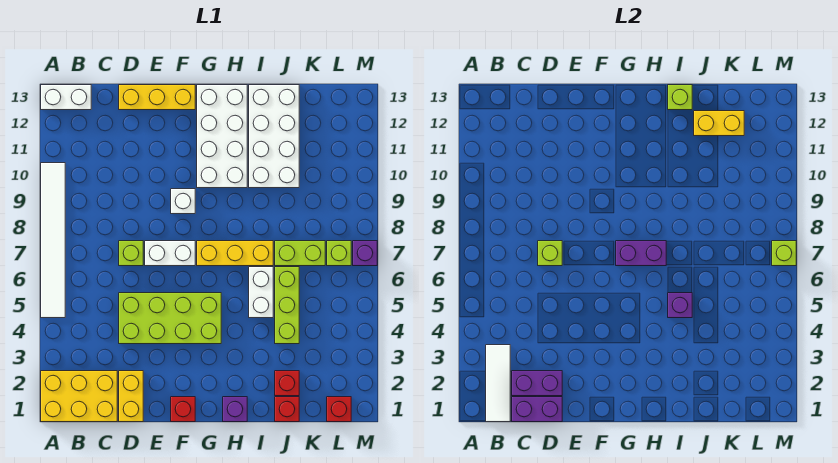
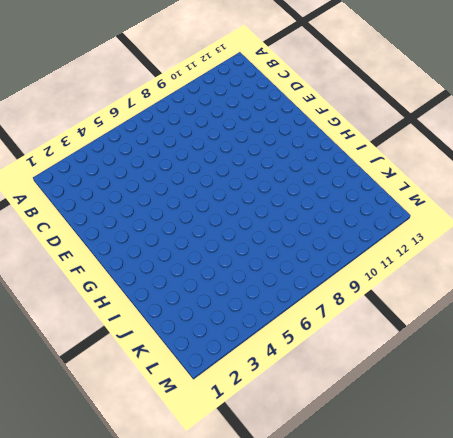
none -> yellow 2x3 brick [41,371,117,422]
none -> white 1x6 tile [41,163,65,318]
none -> white 1x2 brick [41,85,91,110]
none -> yellow 1x2 brick [119,371,143,422]

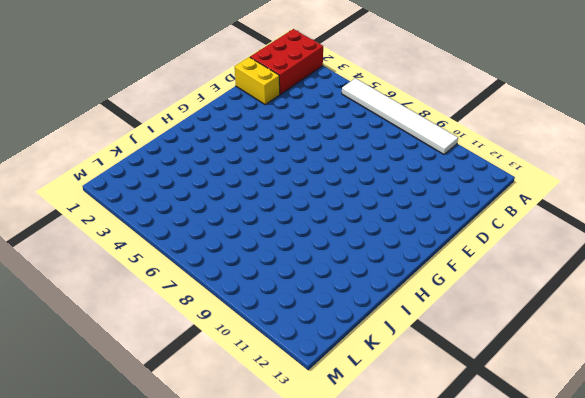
red 2x3 brick [250,29,323,94] -> yellow 2x3 brick [41,371,117,422]
none -> white 1x2 brick [41,85,91,110]
none -> lime 2x4 brick [119,293,221,344]
none -> lime 1x1 brick [119,241,143,266]
none -> yellow 1x3 brick [119,85,195,110]

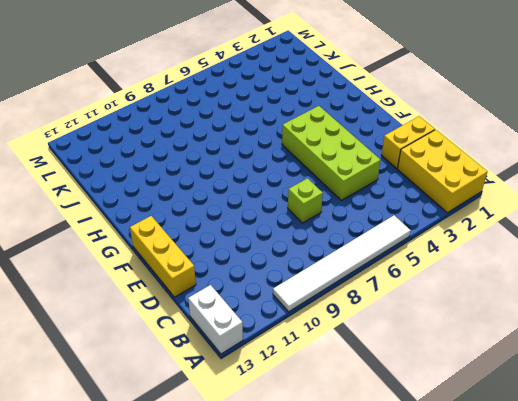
none -> white 1x2 brick [145,241,195,266]
none -> red 1x1 brick [171,397,195,422]
none -> white 1x1 brick [171,189,195,214]
none -> yellow 1x3 brick [197,241,273,266]

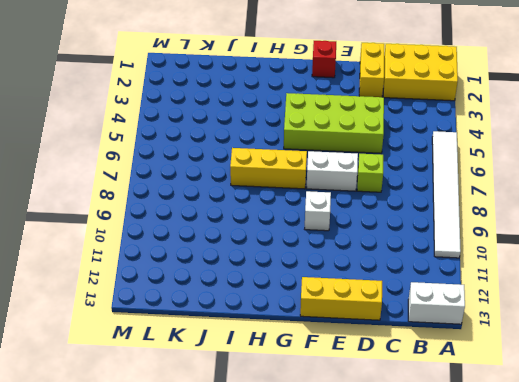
none -> white 2x4 brick [197,85,247,188]
none -> purple 1x1 brick [223,397,247,422]
none -> white 1x2 brick [249,267,273,318]
none -> white 2x4 brick [249,85,299,188]

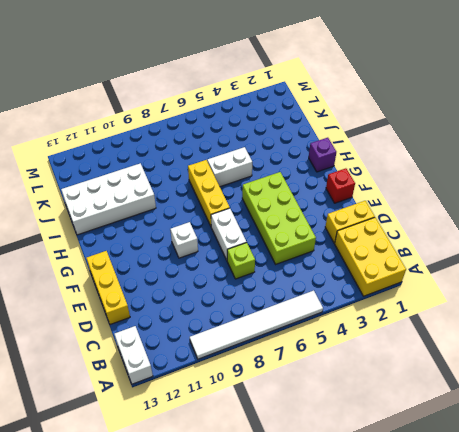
none -> white 2x4 brick [197,85,247,188]
none -> red 1x1 brick [275,397,299,422]
none -> red 1x1 brick [275,371,299,396]
none -> lime 1x3 brick [275,267,299,344]

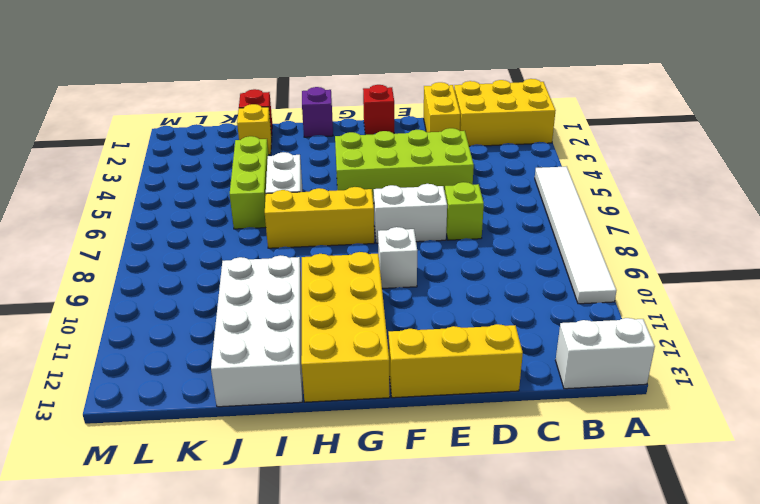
yellow 2x4 brick [301,252,390,402] -> white 2x4 brick [197,85,247,188]
yellow 1x1 brick [237,104,272,155] -> red 1x1 brick [275,371,299,396]
none -> lime 1x2 brick [275,241,325,266]
none -> red 1x1 brick [327,397,351,422]
none -> lime 1x1 brick [327,241,351,266]
none -> purple 1x1 brick [353,241,377,266]

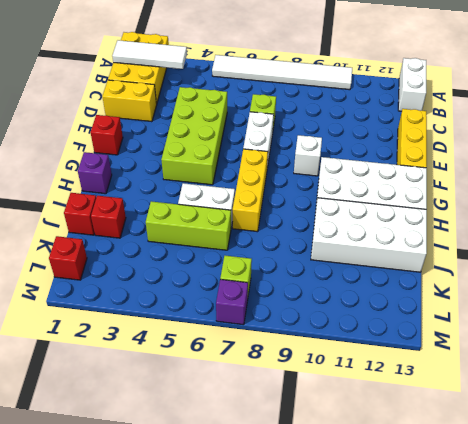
none -> lime 1x2 brick [275,241,325,266]
none -> purple 1x2 brick [512,397,562,422]
none -> purple 1x2 brick [512,371,562,396]
none -> lime 1x1 brick [538,241,562,266]

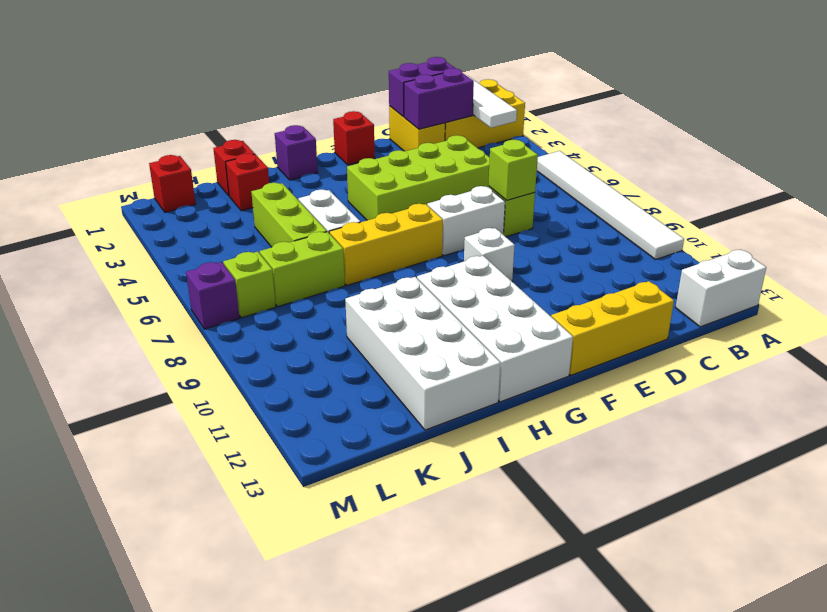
none -> purple 1x2 brick [616,241,666,266]
none -> purple 1x1 brick [668,293,692,318]
none -> lime 1x1 brick [668,85,692,110]
none -> yellow 1x2 brick [694,111,744,136]

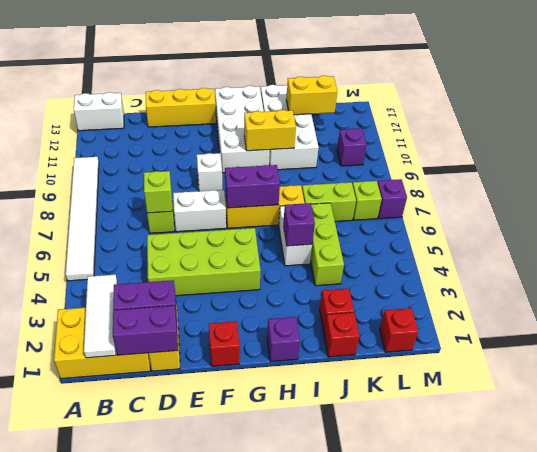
yellow 1x2 brick [244,110,296,151] -> none
purple 1x1 brick [337,128,367,166] -> none
none -> lime 1x1 brick [668,85,692,110]
none -> lime 1x1 brick [772,241,796,266]

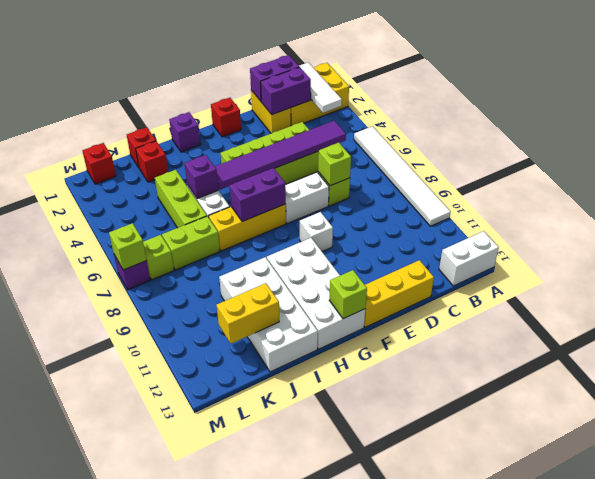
purple 1x6 tile [215,121,346,190] -> none
lime 1x1 brick [329,270,367,319] -> lime 1x1 brick moved to [668,85,692,110]

